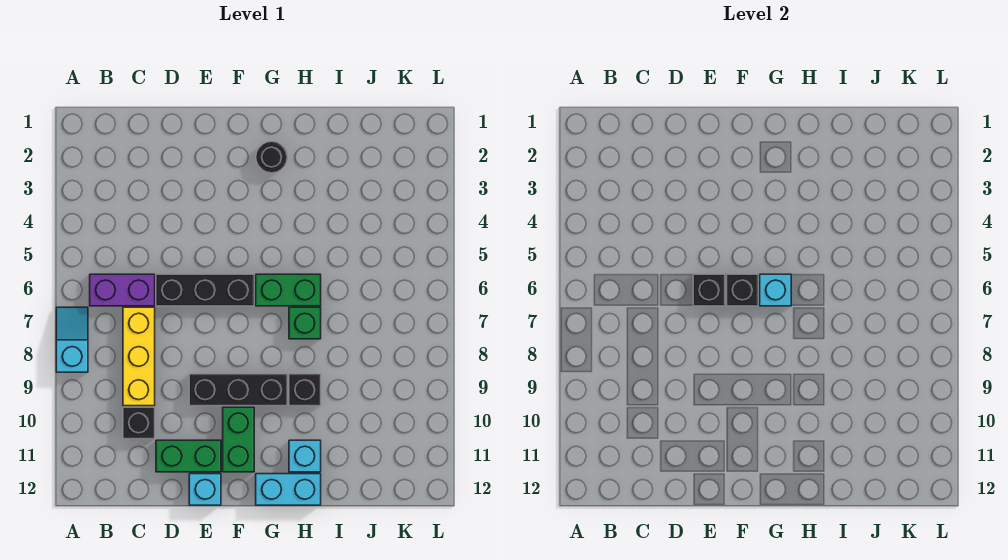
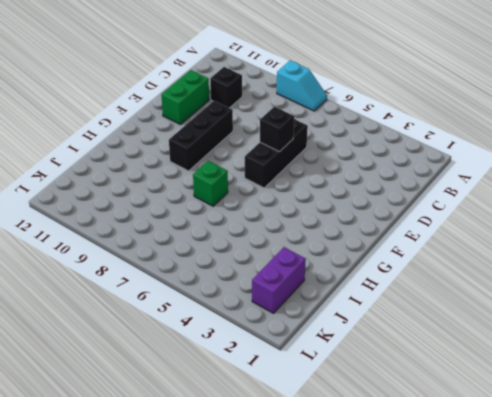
purple 1x2 brick [252,247,306,313] -> purple 1x2 brick moved to [90,274,155,306]
none -> yellow 1x3 brick [123,307,155,406]
none -> cyan 1x1 brick [189,474,221,505]
none -> green 1x2 brick [223,407,254,472]

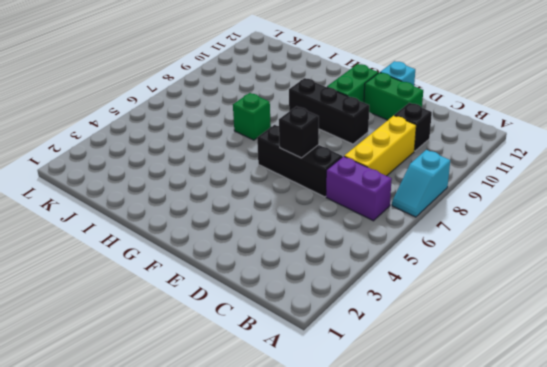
none -> black 1x1 round brick [256,141,287,173]
none -> green 1x2 brick [256,274,321,306]
none -> cyan 1x2 brick [256,474,321,505]

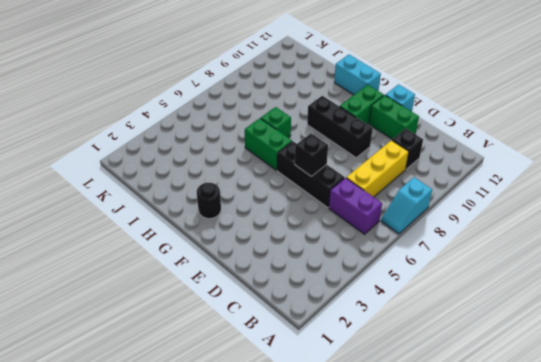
none -> black 1x1 brick [289,374,321,406]
none -> cyan 1x1 brick [289,440,321,472]
none -> black 1x1 brick [727,274,758,306]

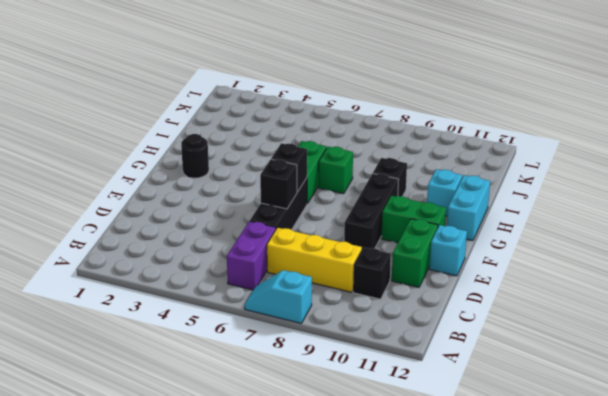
none -> cyan 1x1 brick [760,274,791,306]

